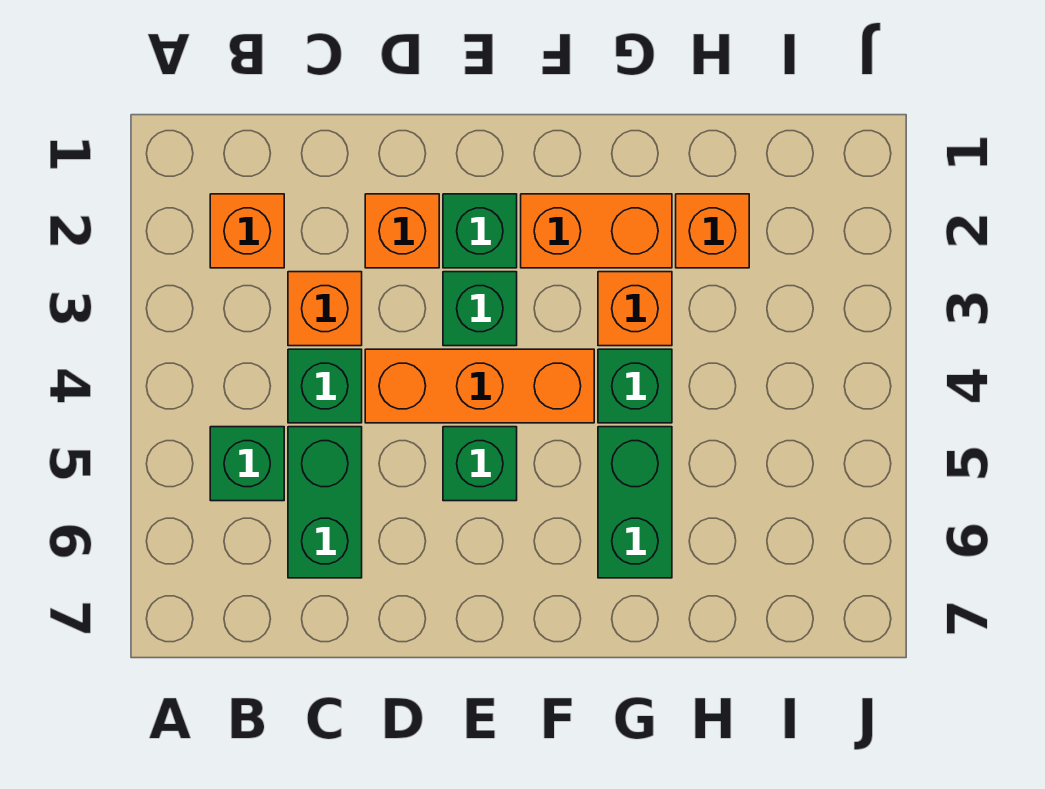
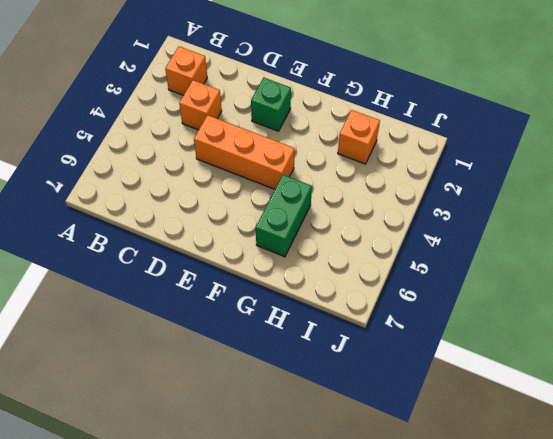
none -> green 1x1 brick [210,427,284,501]
none -> green 1x1 brick [288,349,362,423]
none -> green 1x2 brick [288,427,362,578]

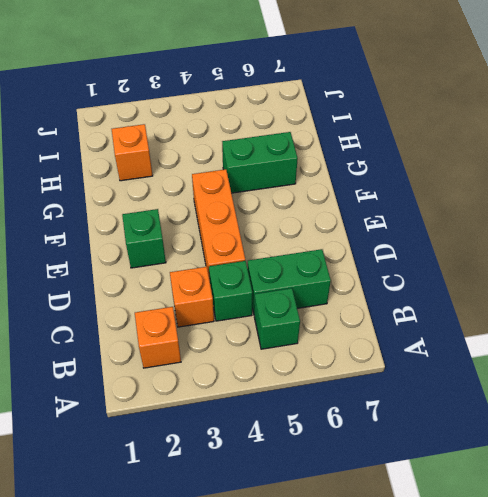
none -> orange 1x1 brick [365,194,439,268]
none -> green 1x1 brick [443,272,517,346]
none -> green 1x1 brick [443,427,517,501]

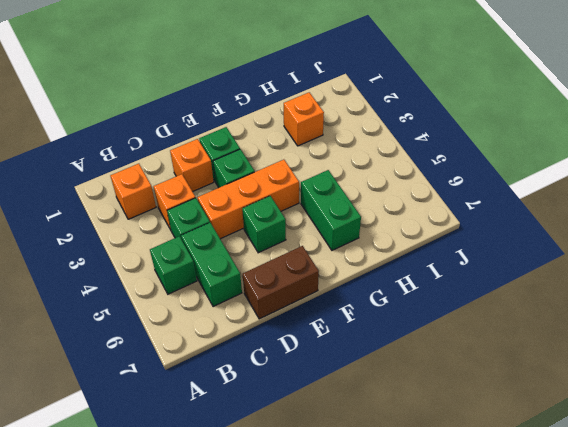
brown 1x2 brick [243,246,319,319] -> none
none -> orange 1x2 brick [521,194,672,268]
none -> orange 1x1 brick [598,272,672,346]
none -> green 1x1 brick [598,349,672,423]

